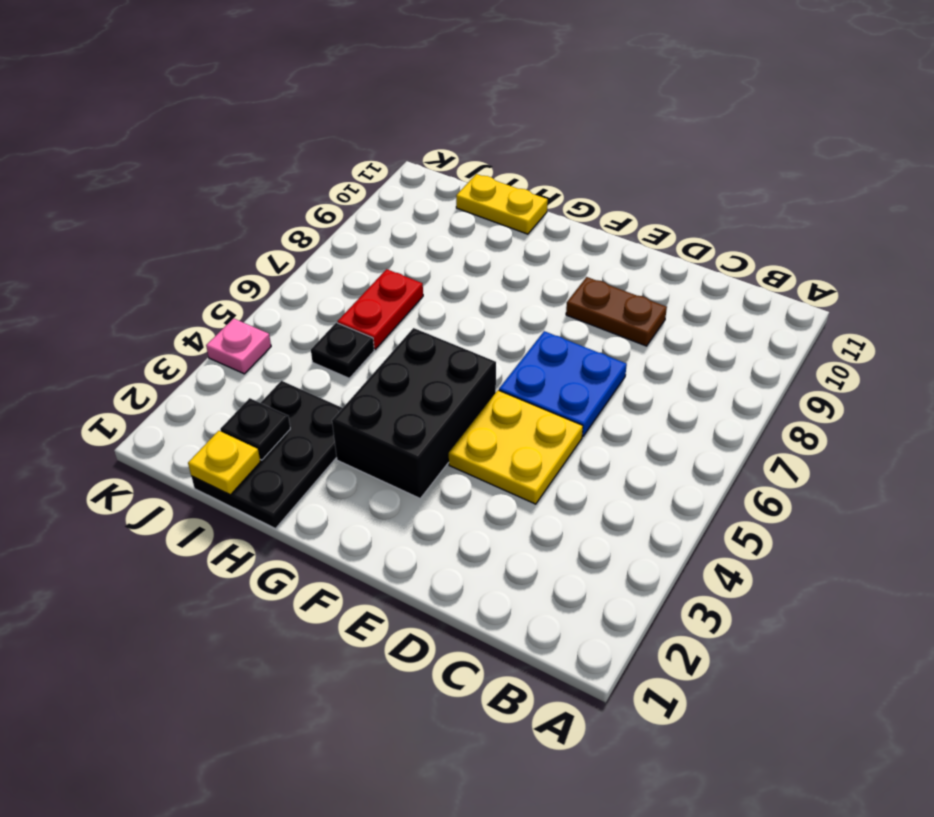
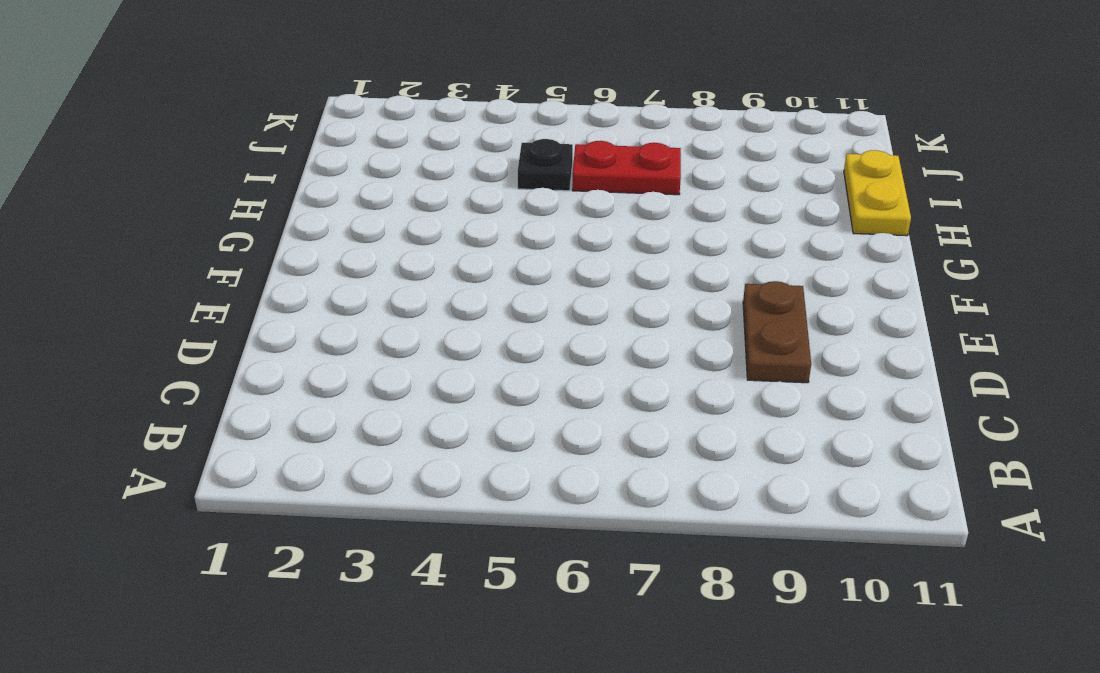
none -> yellow 2x2 plate [449,390,583,504]
none -> blue 2x2 plate [499,331,627,437]

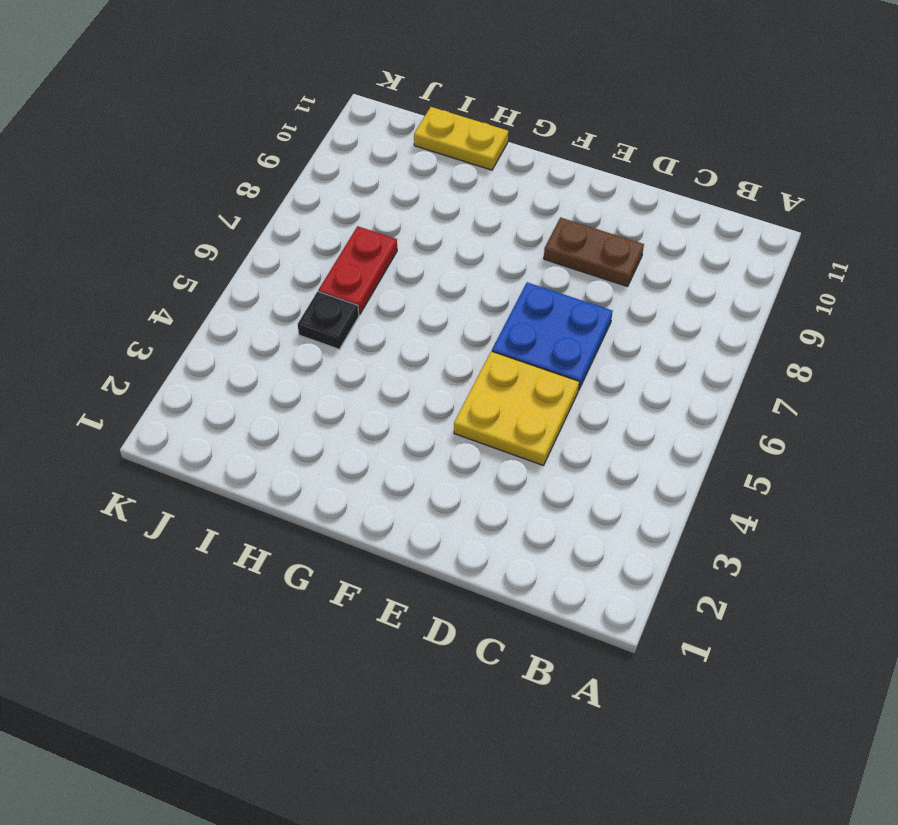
none -> black 2x3 brick [332,328,496,498]
none -> black 2x3 plate [191,381,342,528]

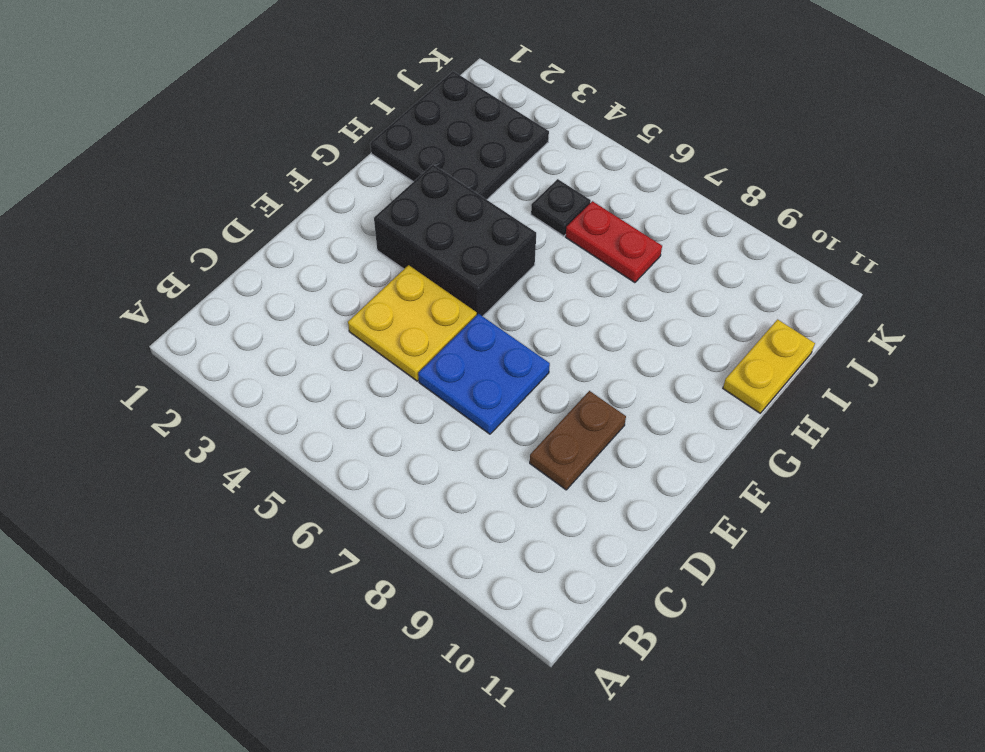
black 3x3 plate [370,71,549,200] -> black 2x3 plate [191,381,342,528]
none -> pink 1x1 plate [206,318,271,374]
none -> yellow 1x1 plate [188,431,260,495]

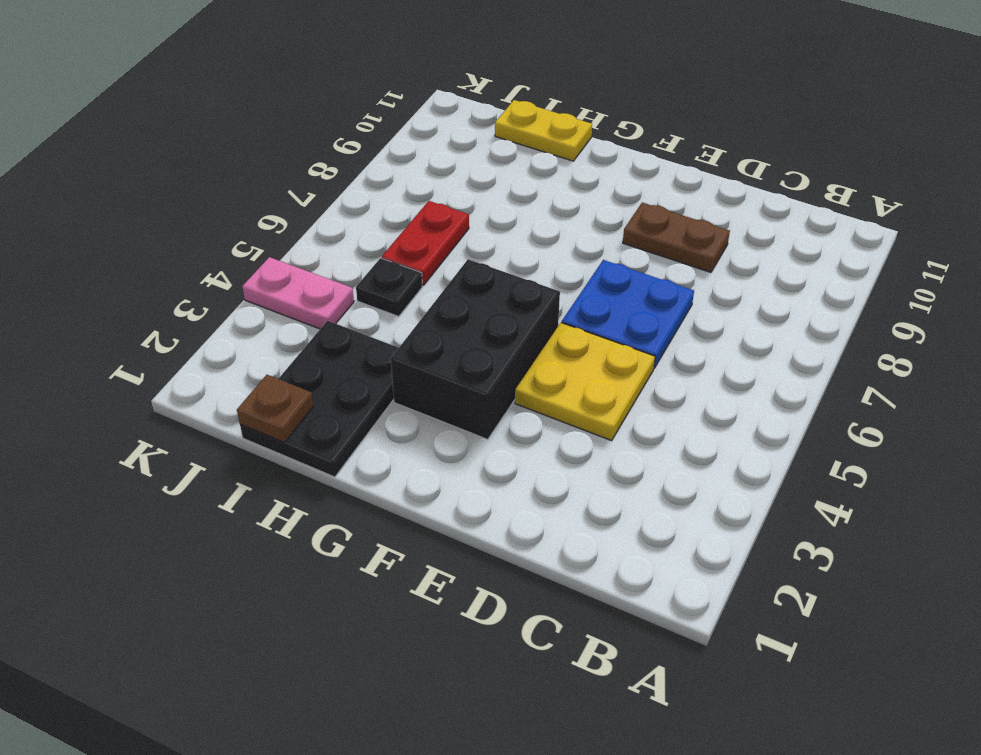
brown 1x1 plate [237,375,314,442] -> yellow 1x1 plate [188,431,260,495]
pink 1x2 plate [242,257,354,329] -> pink 1x1 plate [206,318,271,374]
none -> black 1x1 plate [220,398,290,460]

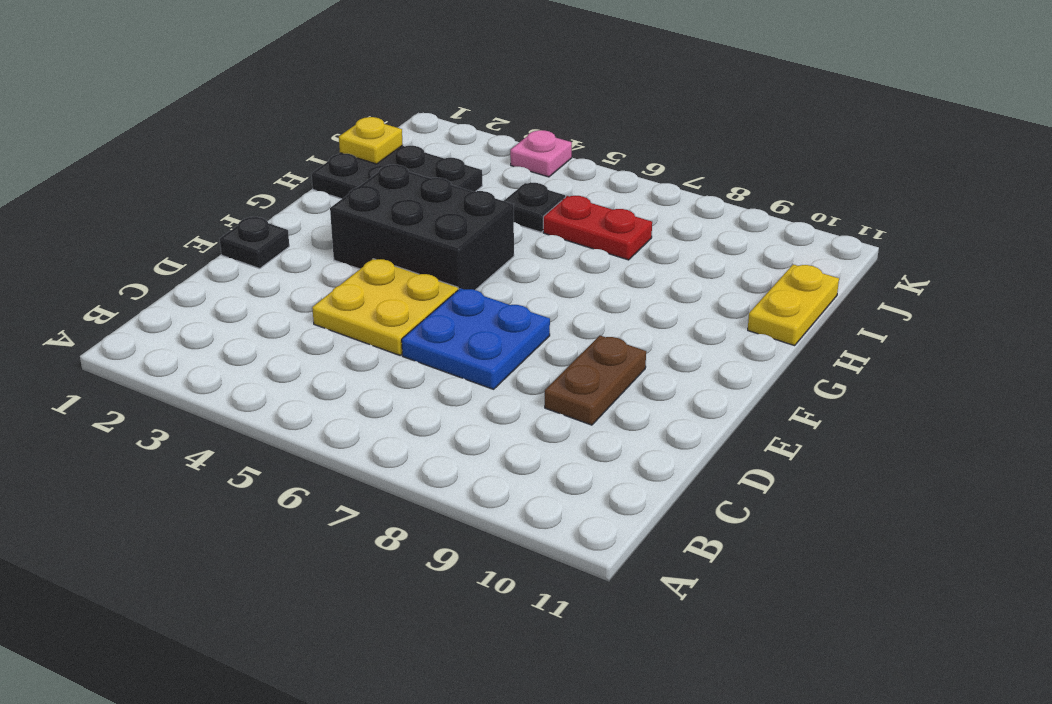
black 1x1 plate [220,217,289,269] -> black 1x1 plate moved to [220,398,290,460]

